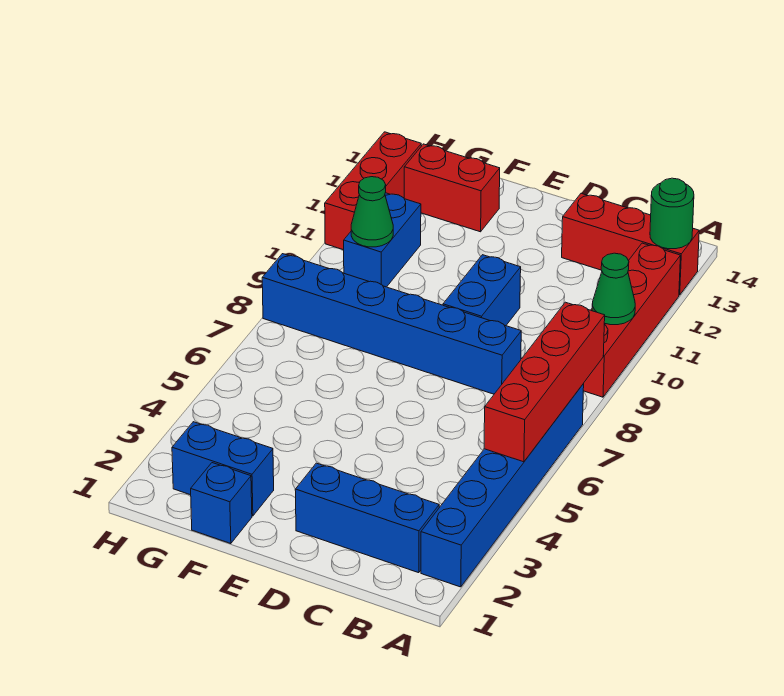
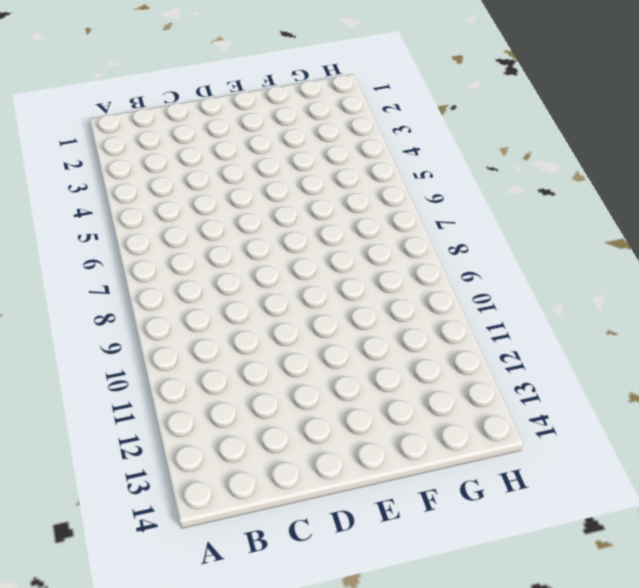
none -> blue 1x6 brick [421,384,584,587]
none -> red 1x4 brick [583,243,680,397]
none -> red 1x3 brick [562,193,699,295]

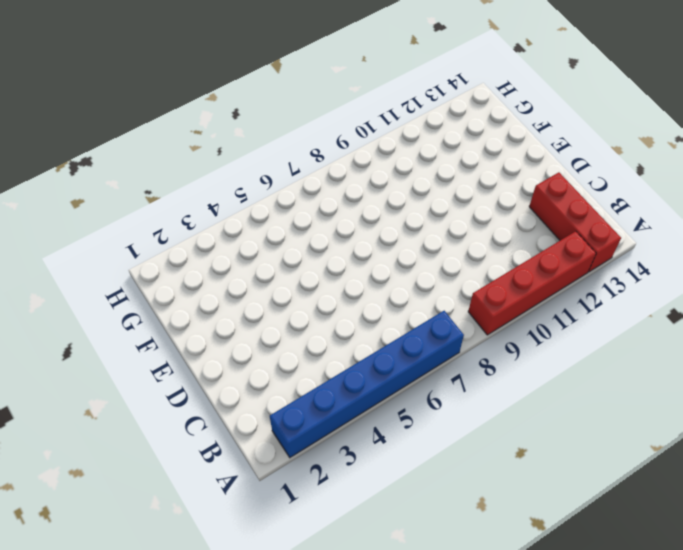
none -> blue 1x3 brick [295,463,439,573]
none -> blue 1x6 brick [262,254,521,394]
none -> blue 1x2 brick [443,255,521,326]

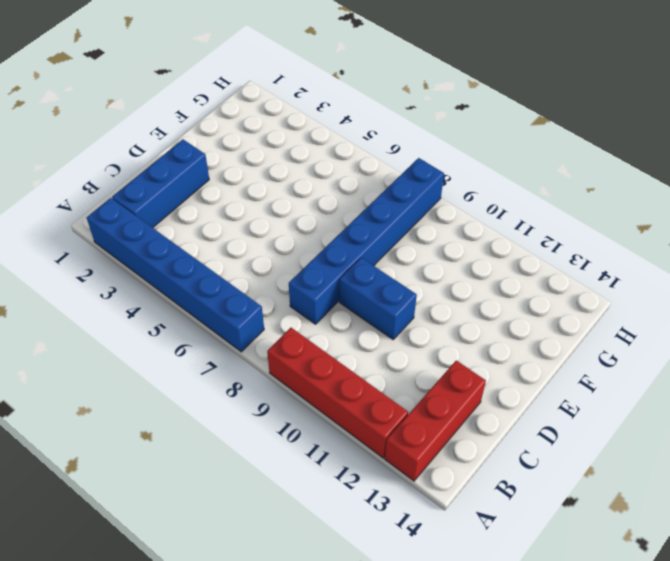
none -> blue 1x1 brick [191,463,252,544]
none -> blue 1x2 brick [172,422,274,516]
none -> red 1x2 brick [404,144,500,232]

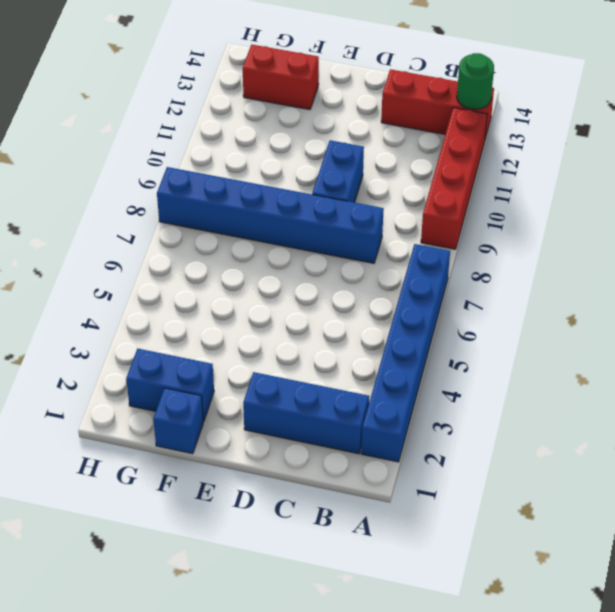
none -> blue 1x2 brick [344,193,421,287]
none -> red 1x3 brick [325,132,421,250]
none -> red 1x4 brick [484,302,605,462]

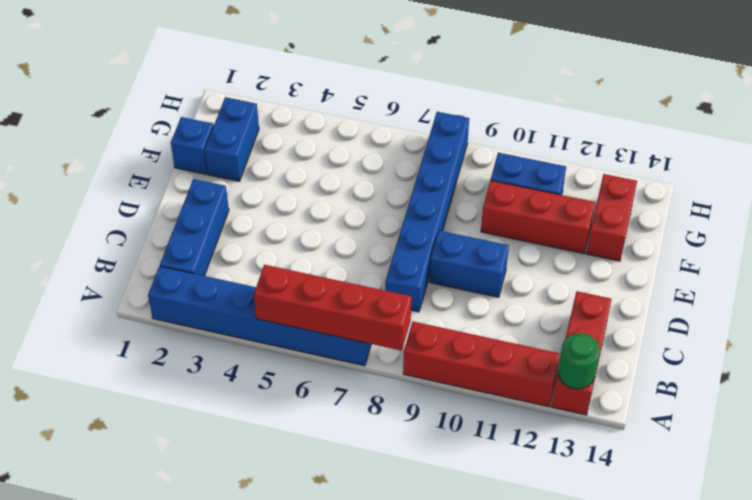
red 1x3 brick [481,180,595,254] -> red 1x3 brick moved to [325,132,421,250]
none -> green 1x1 cone [592,253,635,325]
none -> green 1x1 cone [351,177,393,247]

